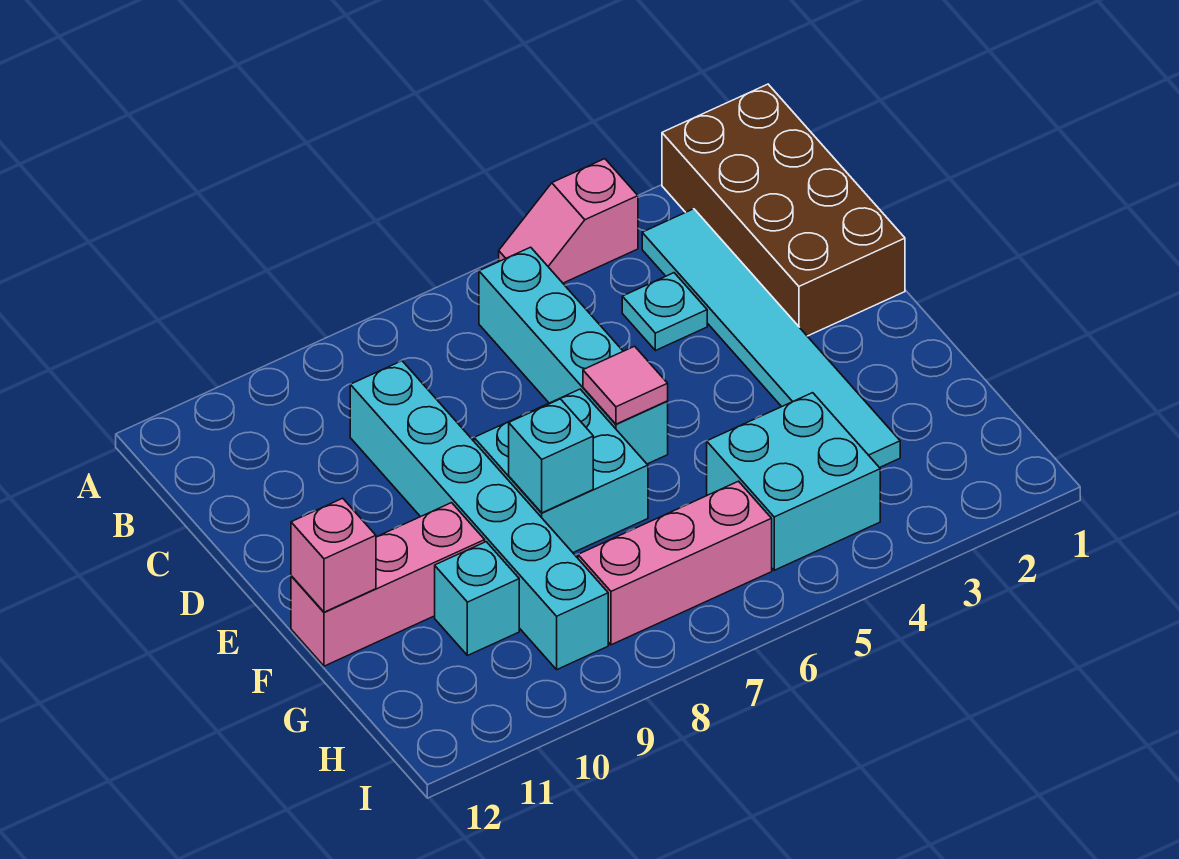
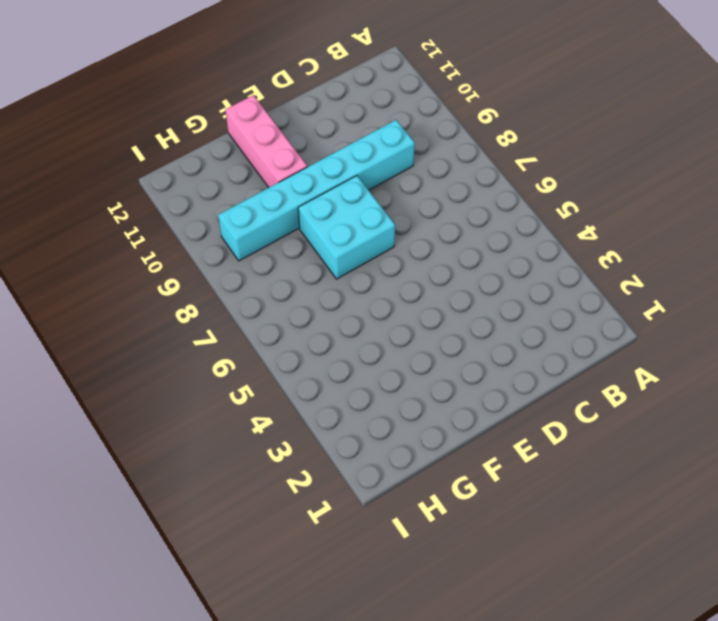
none -> brown 2x4 brick [662,84,905,336]
none -> pink 1x2 slope [499,159,638,283]
none -> cyan 1x6 tile [642,209,900,468]

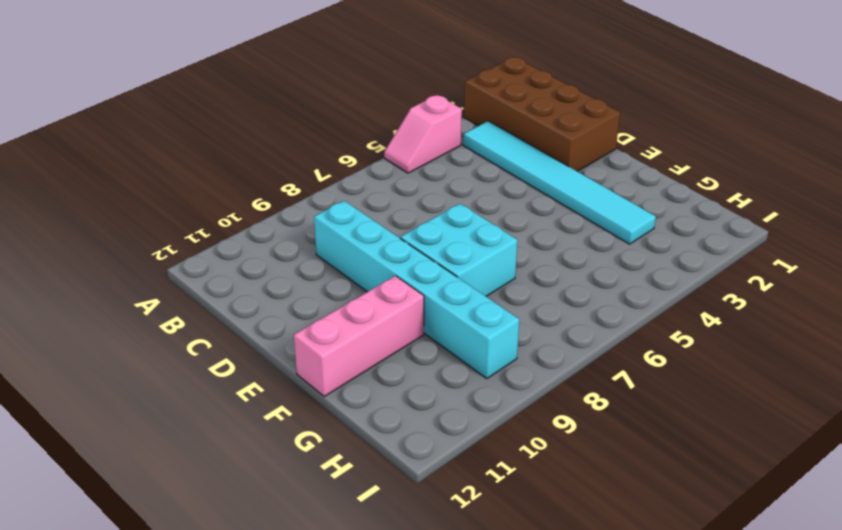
none -> cyan 1x4 brick [479,247,668,464]
none -> cyan 1x1 plate [622,273,707,351]
none -> cyan 2x2 brick [707,393,880,570]

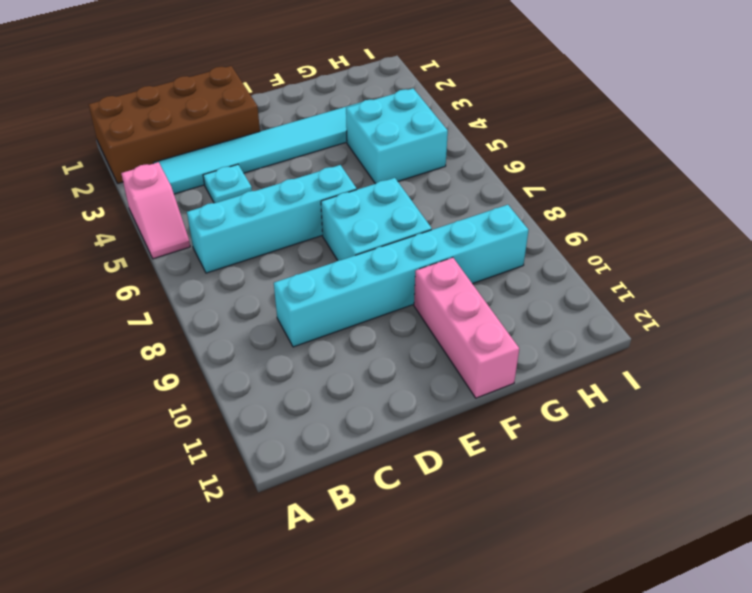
none -> cyan 1x1 brick [435,542,519,656]
none -> pink 1x3 brick [578,481,772,645]
none -> pink 1x1 tile [583,346,668,424]

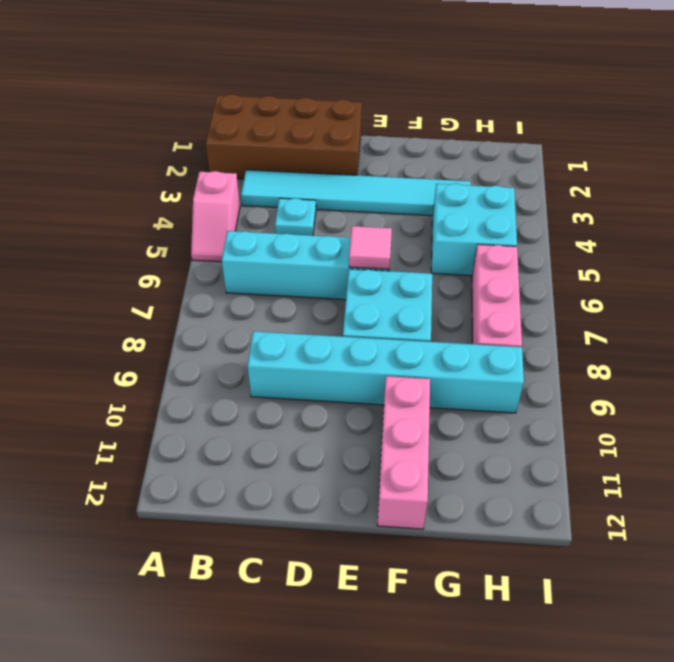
none -> cyan 1x1 brick [435,542,519,656]
none -> cyan 1x1 brick [509,399,593,513]
none -> pink 1x1 brick [291,498,376,612]

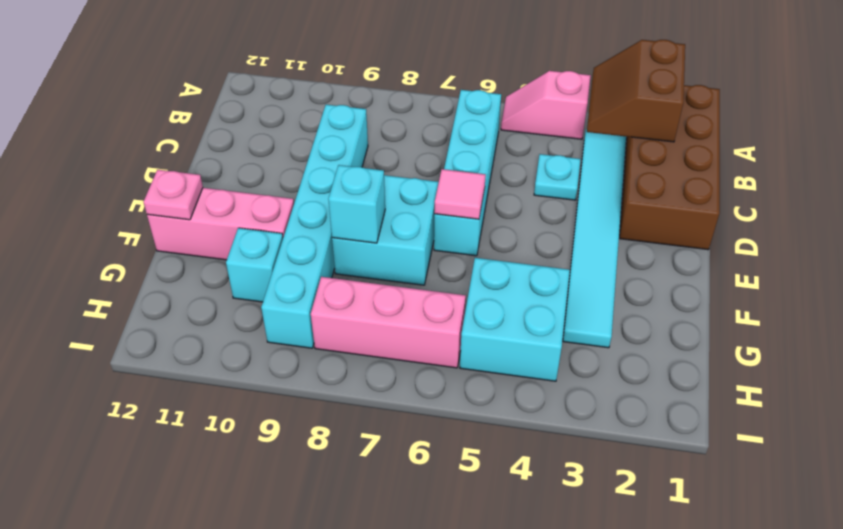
brown 2x2 slope [587,40,685,142] -> none
pink 1x1 plate [144,170,203,220] -> pink 1x1 brick [291,498,376,612]

